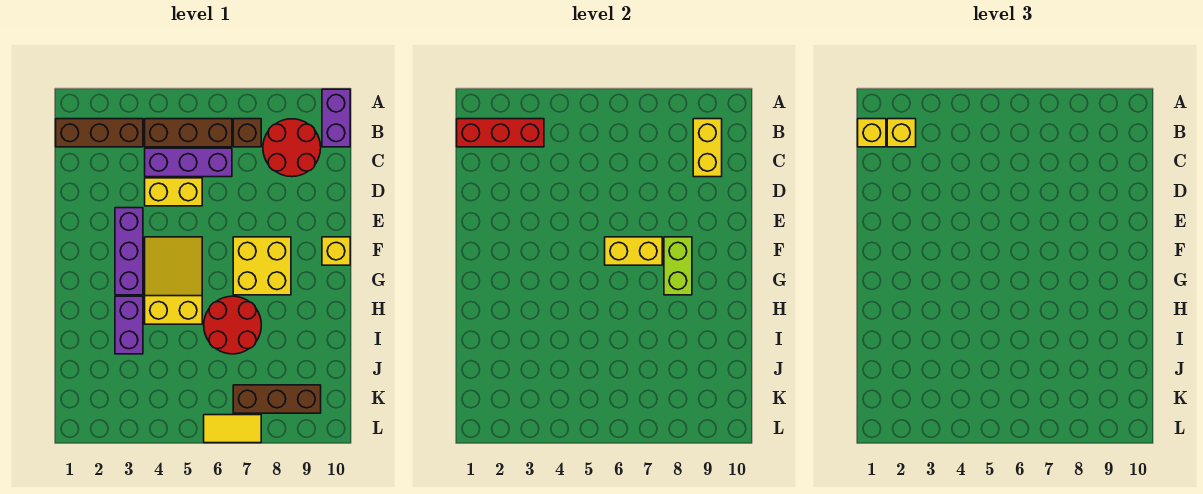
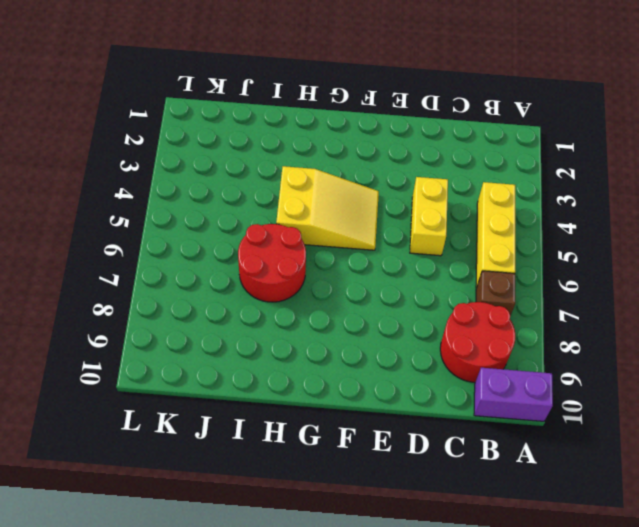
yellow 1x3 brick [476,182,515,288] -> brown 1x3 brick [145,119,232,147]
none -> brown 1x3 brick [56,119,143,147]
none -> purple 1x3 brick [145,148,232,177]
none -> purple 1x3 brick [115,208,143,295]

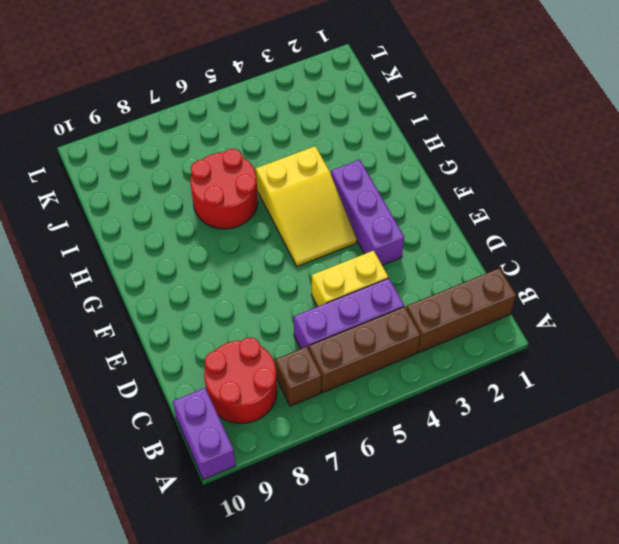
none -> yellow 2x2 brick [233,237,291,295]
none -> yellow 1x1 brick [322,237,350,265]
none -> purple 1x2 brick [115,296,143,354]

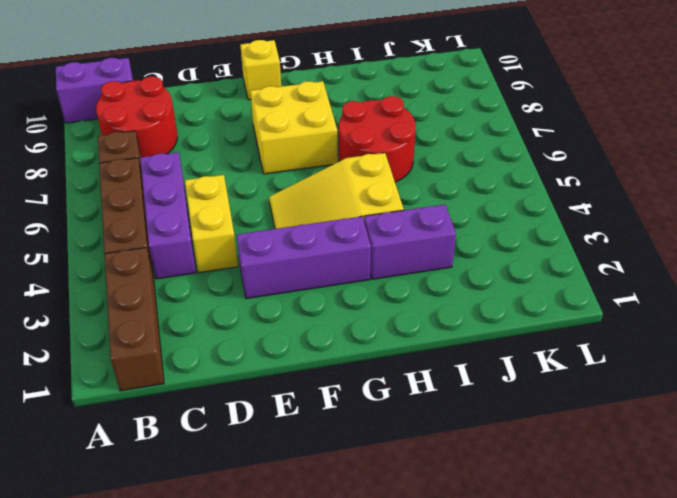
none -> brown 1x3 brick [233,385,321,413]
none -> yellow 1x2 tile [204,415,261,443]
none -> red 1x3 brick [457,119,544,147]

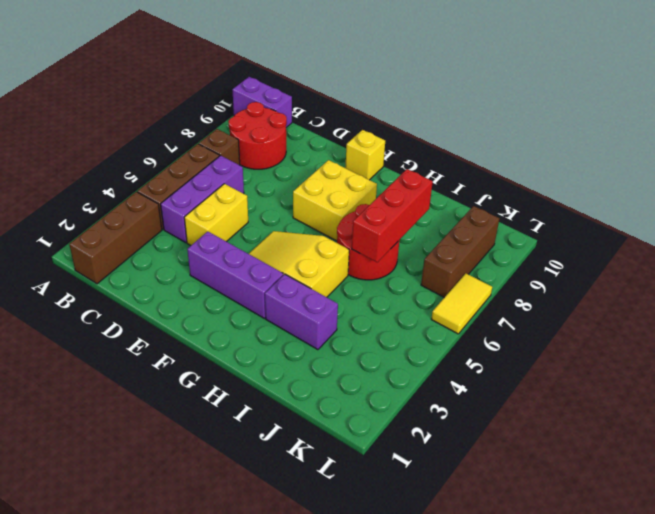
red 1x3 brick [352,169,433,262] -> red 1x3 brick moved to [457,119,544,147]
none -> yellow 1x2 brick [693,119,722,177]
none -> yellow 1x2 brick [605,237,662,265]
none -> lime 1x2 brick [664,237,692,295]

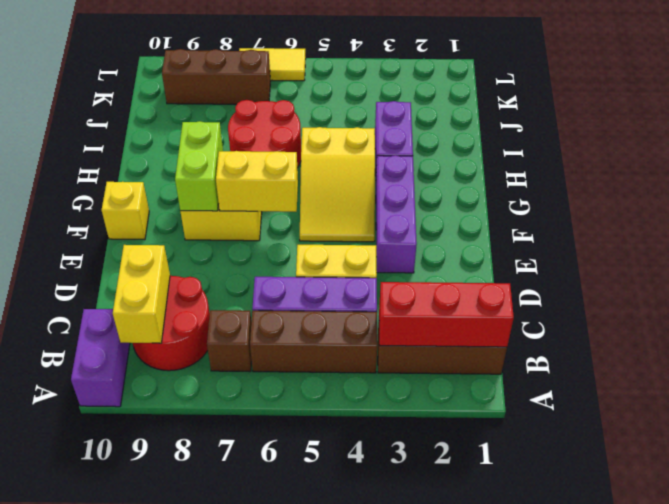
none -> yellow 1x1 brick [858,119,886,147]
none -> yellow 1x1 brick [887,119,916,147]

